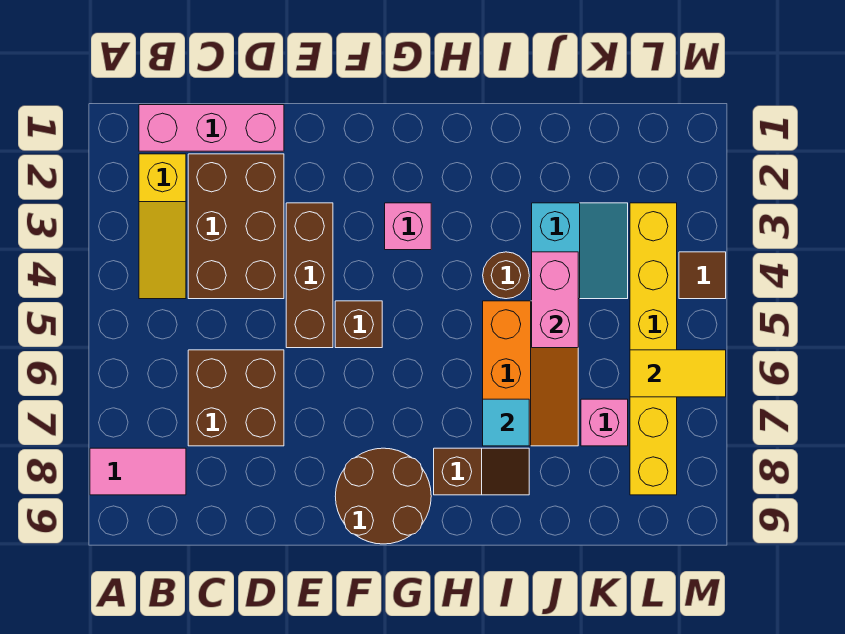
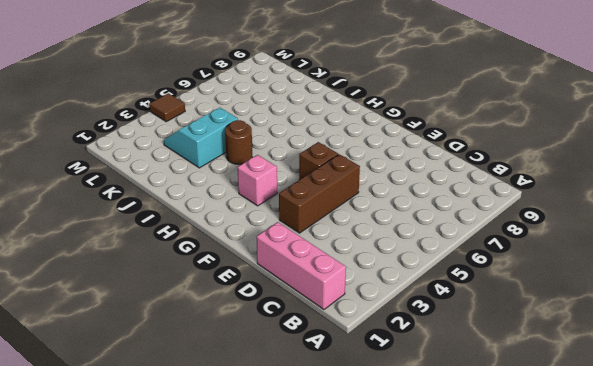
none -> pink 1x2 tile [90,448,186,495]
none -> yellow 1x3 slope [139,154,186,299]
none -> brown 2x3 brick [188,154,284,299]

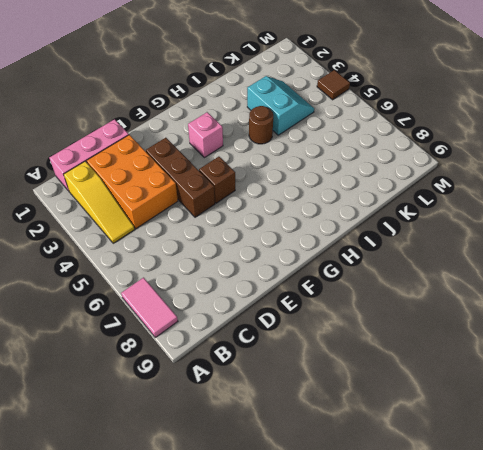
pink 1x2 tile [121,278,178,337] -> pink 1x2 tile turned to [90,448,186,495]
orange 2x3 brick [86,135,178,229] -> brown 2x3 brick [188,154,284,299]
none -> brown 2x2 brick [188,350,284,446]
none -> brown 2x2 round brick [335,448,431,544]
none -> brown 1x2 slope [434,448,529,495]

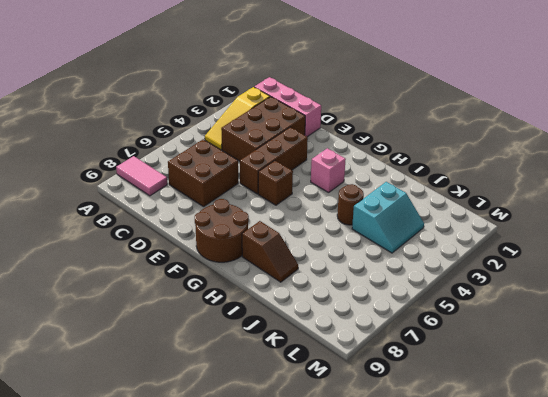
none -> orange 2x3 slope [483,301,578,446]
none -> pink 1x1 brick [581,399,628,446]
none -> yellow 1x6 brick [630,203,677,495]

